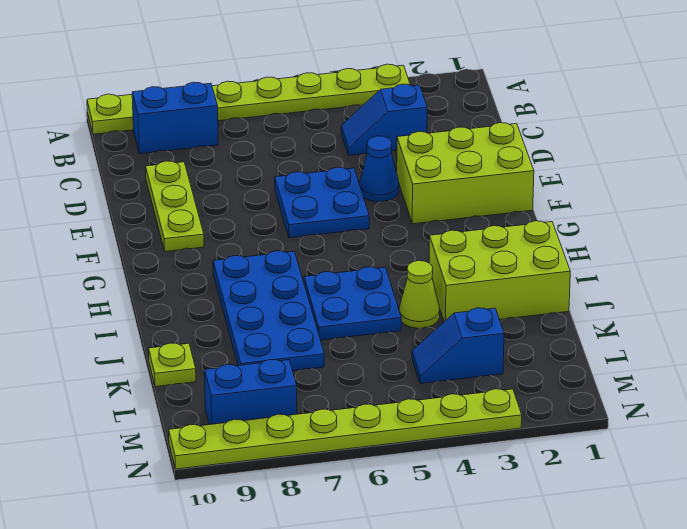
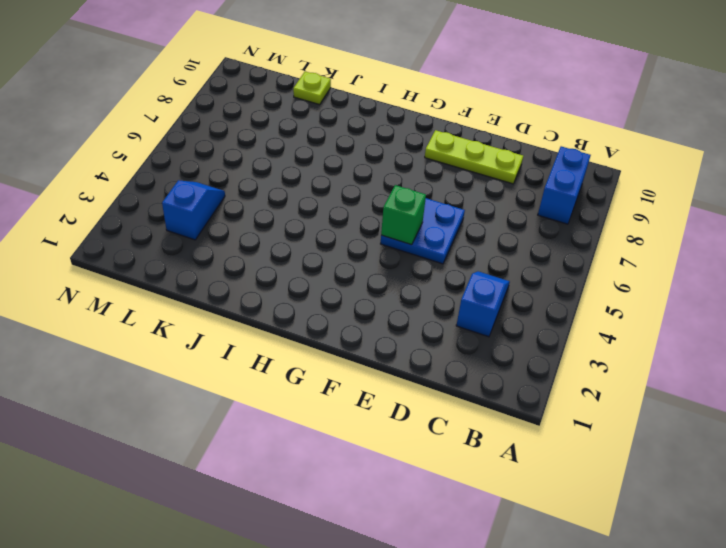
green 1x1 brick [381,185,426,245] -> none
none -> lime 1x8 plate [87,64,410,134]
none -> lime 2x3 brick [397,123,534,224]
none -> blue 1x1 cone [360,136,399,202]

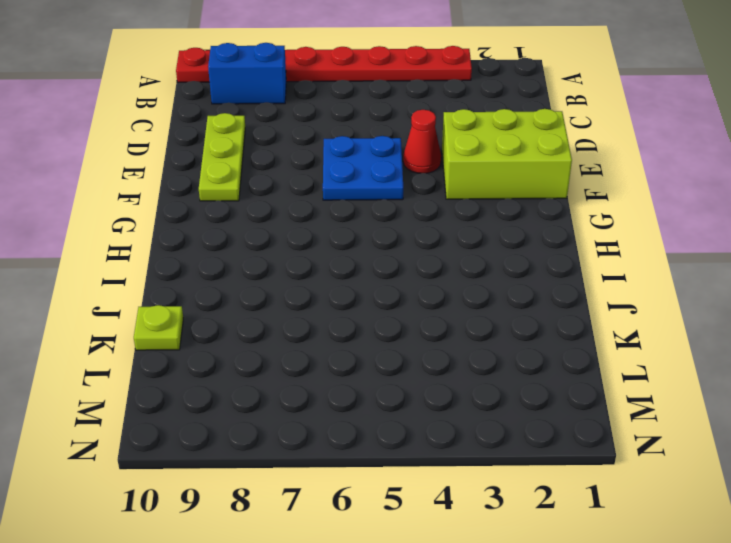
red 1x8 plate [176,46,472,82] -> lime 1x8 plate [87,64,410,134]
red 1x1 cone [403,110,441,174] -> blue 1x1 cone [360,136,399,202]
none -> blue 1x2 slope [341,84,427,155]
none -> blue 2x4 plate [213,251,324,371]
none -> lime 2x3 brick [429,221,570,322]

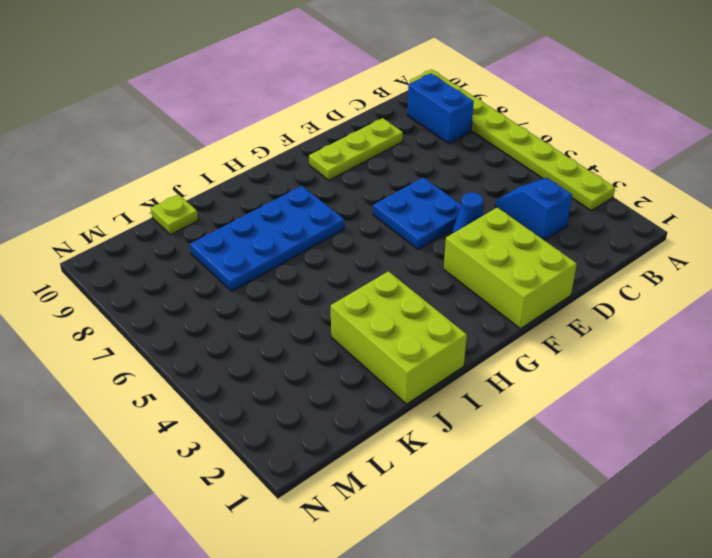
none -> blue 2x2 plate [304,267,401,340]
none -> lime 1x1 cone [399,261,440,328]
none -> blue 1x2 slope [412,308,504,384]

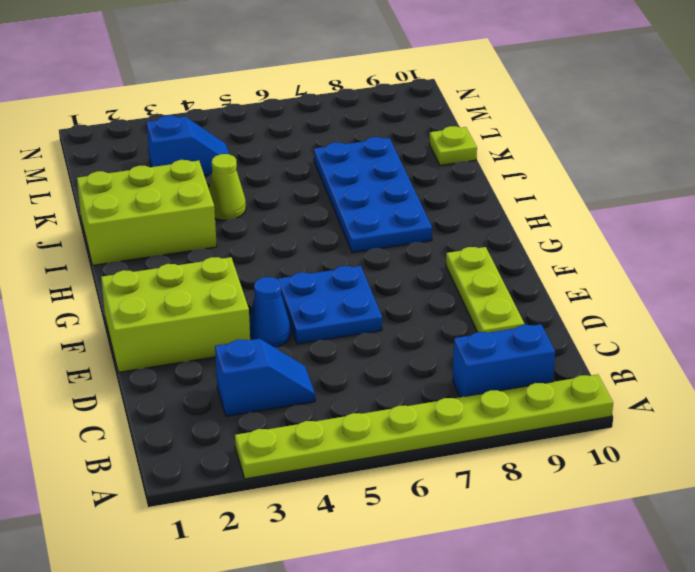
none -> blue 2x2 plate [304,267,401,340]
none -> blue 1x2 brick [205,360,297,425]
none -> lime 1x8 plate [169,389,522,469]

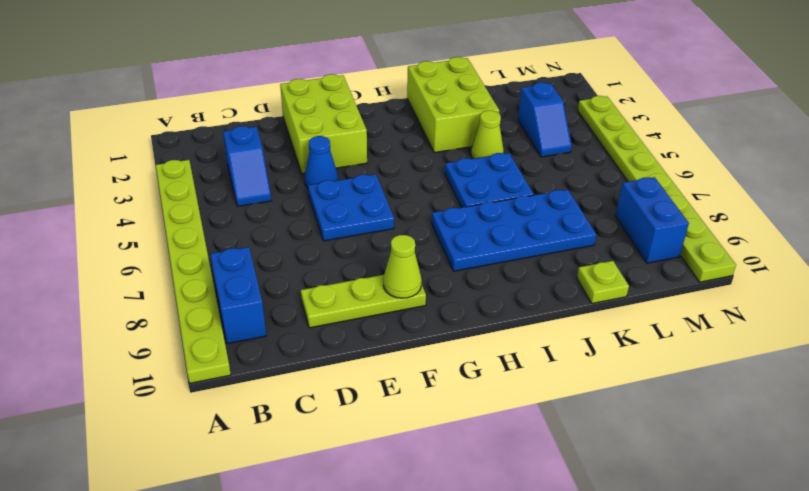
lime 1x1 cone [383,235,422,298] -> none

